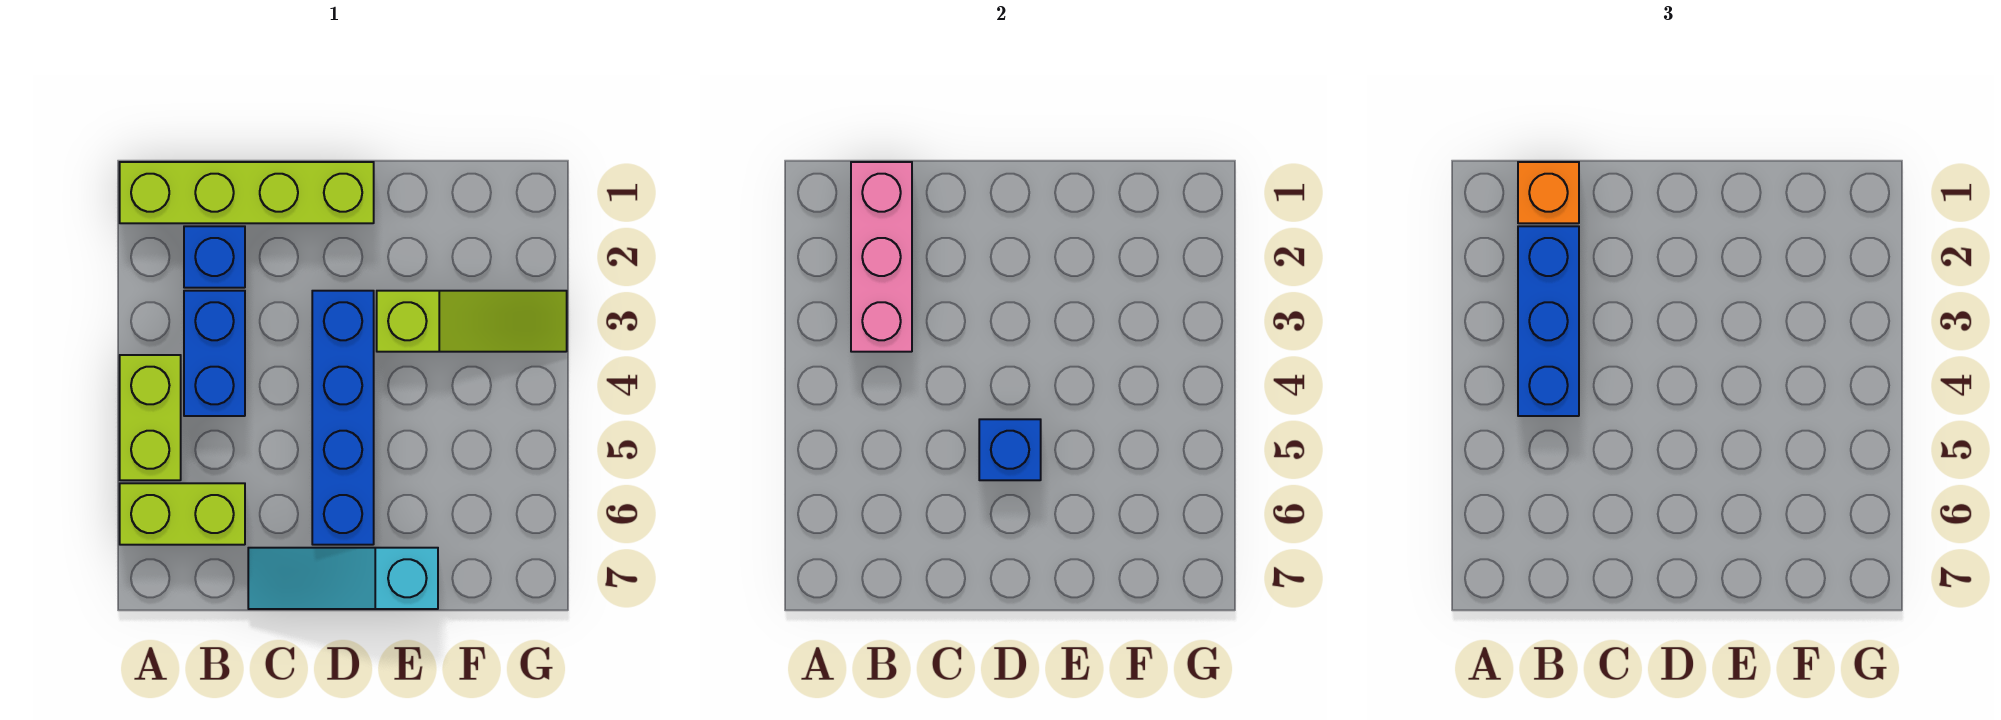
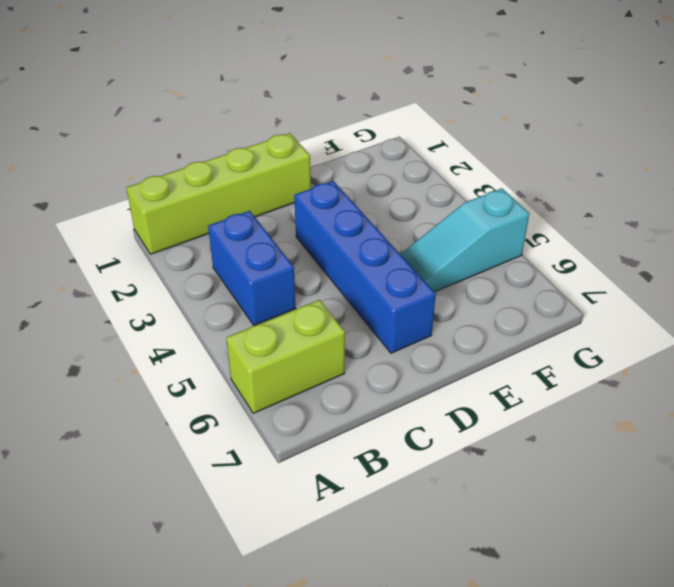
cyan 1x3 slope [400,188,529,292] -> cyan 1x3 slope moved to [248,548,438,609]
none -> lime 1x2 brick [120,355,181,480]
none -> blue 1x1 brick [184,226,245,288]
none -> lime 1x3 slope [377,291,567,352]

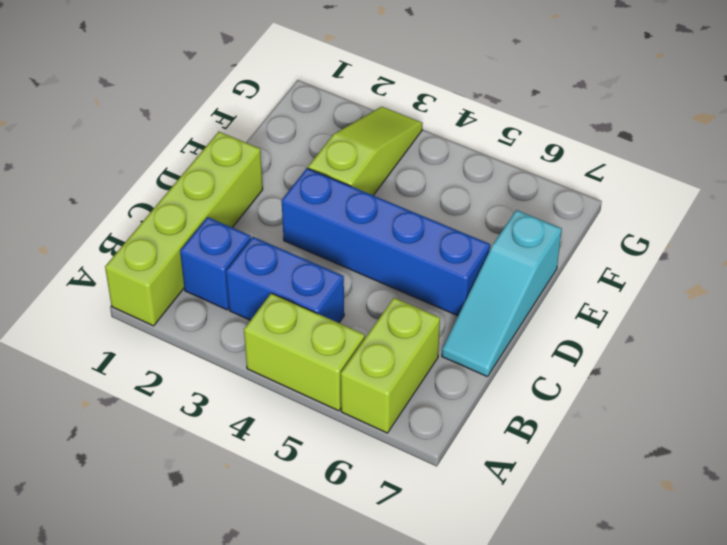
none -> pink 1x3 brick [851,162,912,352]
none -> blue 1x1 brick [979,419,1041,480]
none -> orange 1x1 brick [1518,162,1579,223]

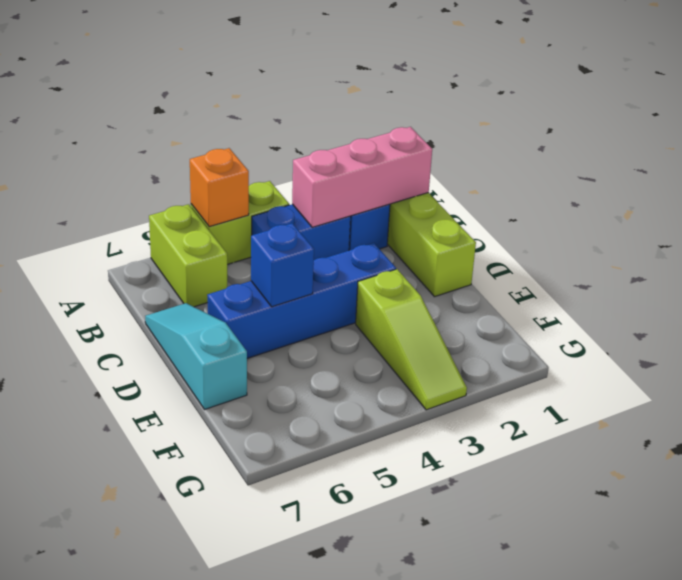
orange 1x1 brick [190,148,249,227] -> orange 1x1 brick moved to [1518,162,1579,223]
none -> blue 1x3 brick [1518,226,1579,416]

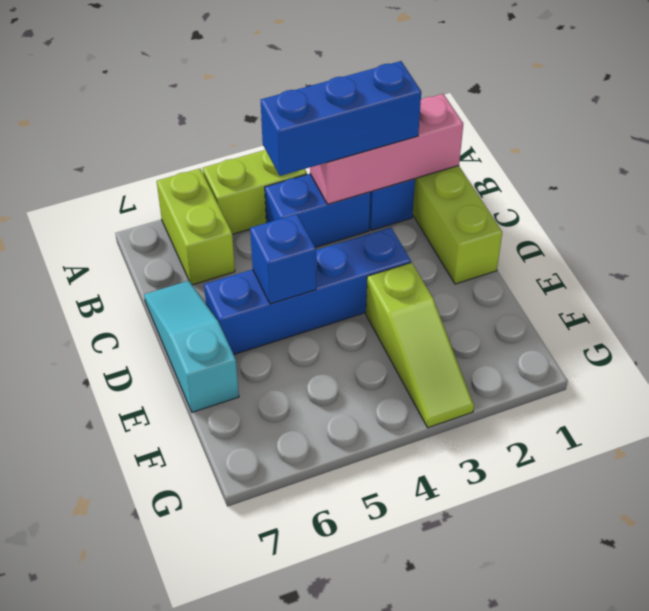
none -> orange 1x1 brick [1518,162,1579,223]

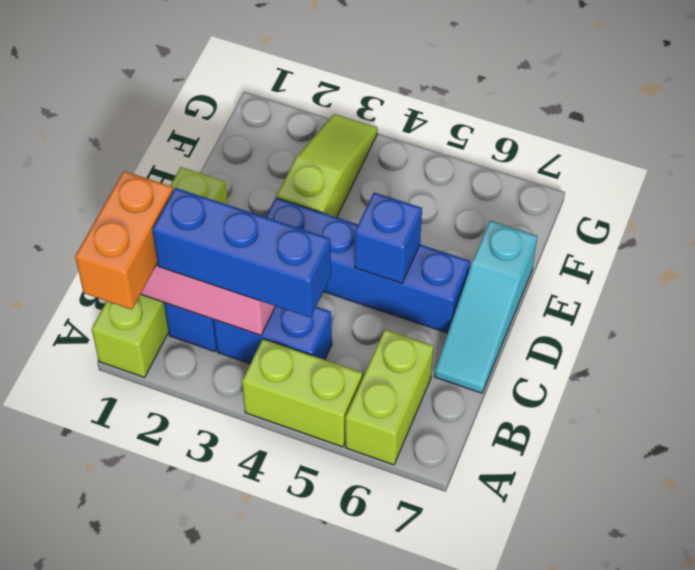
orange 1x2 brick [75,171,173,310] -> orange 1x1 brick [1518,162,1579,223]

